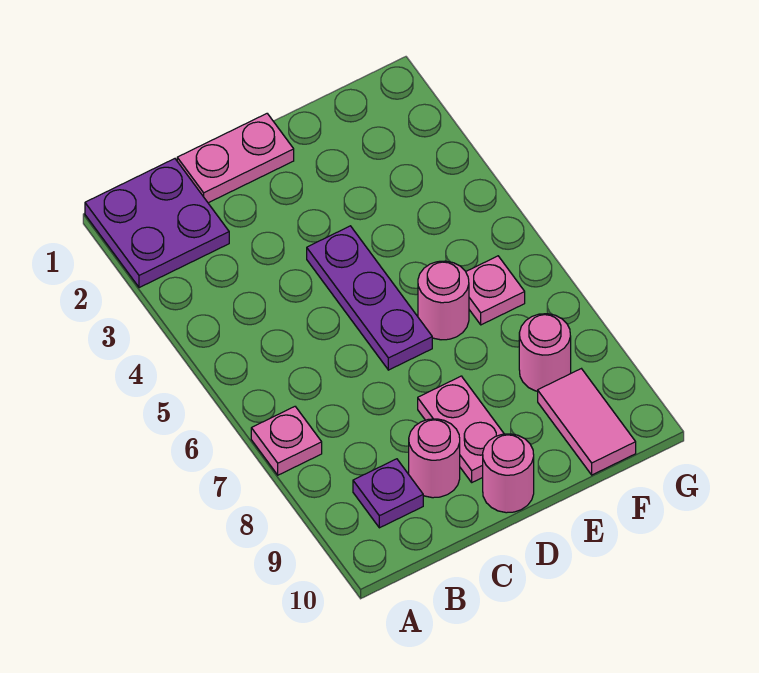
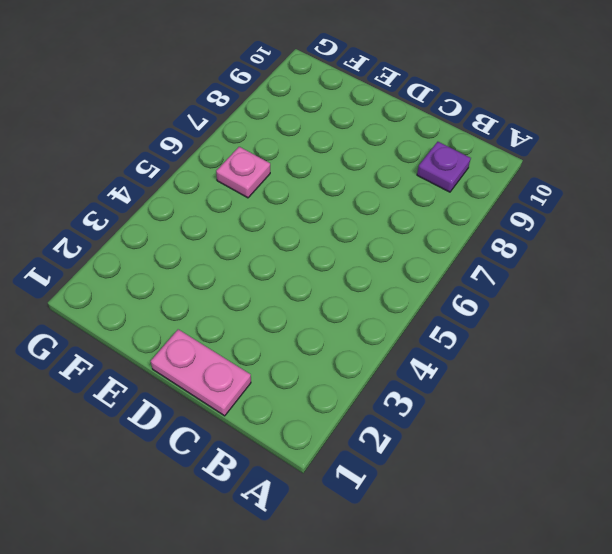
none -> purple 2x2 plate [85,159,229,288]
none -> pink 1x1 plate [251,407,322,475]
none -> pink 1x1 round brick [409,419,460,498]

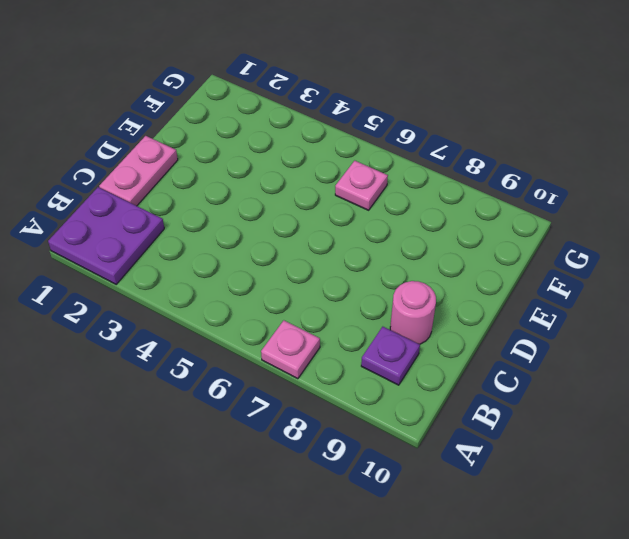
none -> purple 1x3 plate [307,226,432,370]
none -> pink 1x2 plate [418,376,504,482]
none -> pink 1x1 round brick [483,434,534,513]

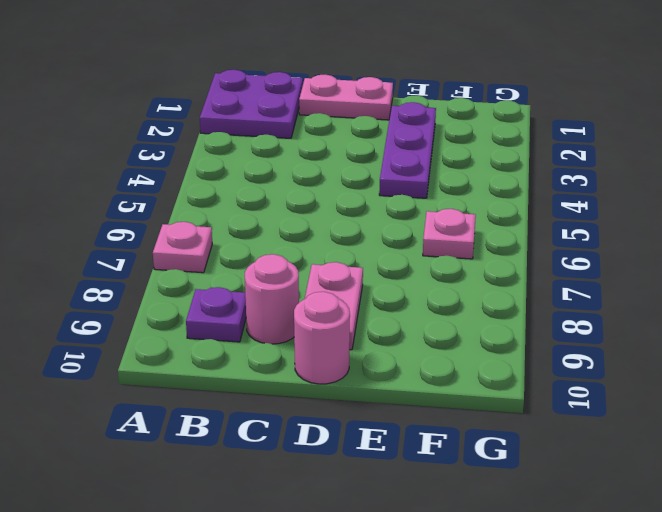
purple 1x3 plate [379,102,436,198] -> purple 1x3 plate moved to [307,226,432,370]
none -> pink 1x1 round brick [418,261,469,340]
none -> pink 1x1 round brick [519,314,571,391]
none -> pink 1x2 tile [538,369,636,475]

